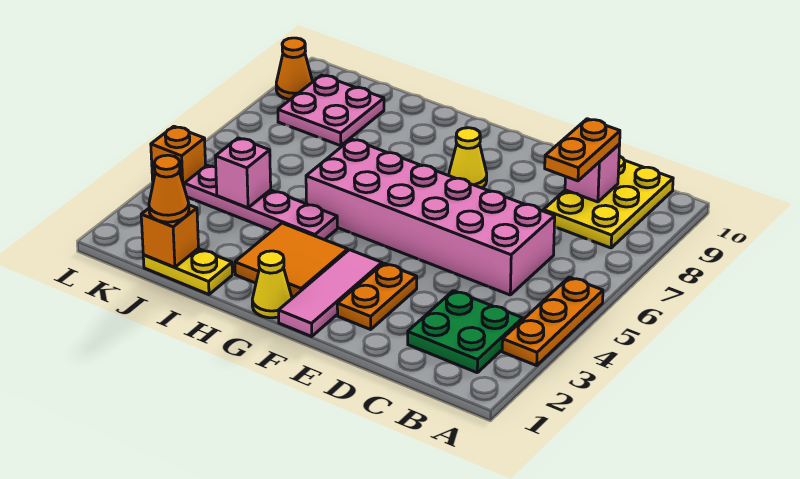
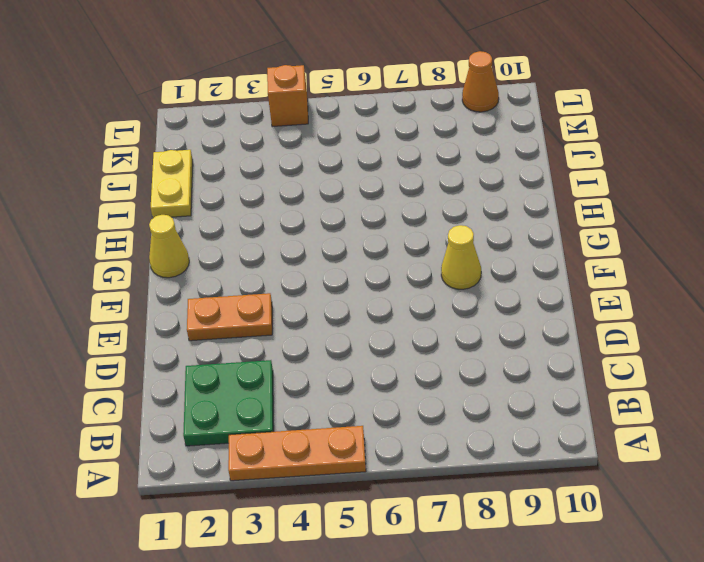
none -> yellow 2x3 plate [544,156,673,248]
none -> pink 2x6 brick [306,139,555,295]
none -> pink 1x3 tile [279,250,382,336]

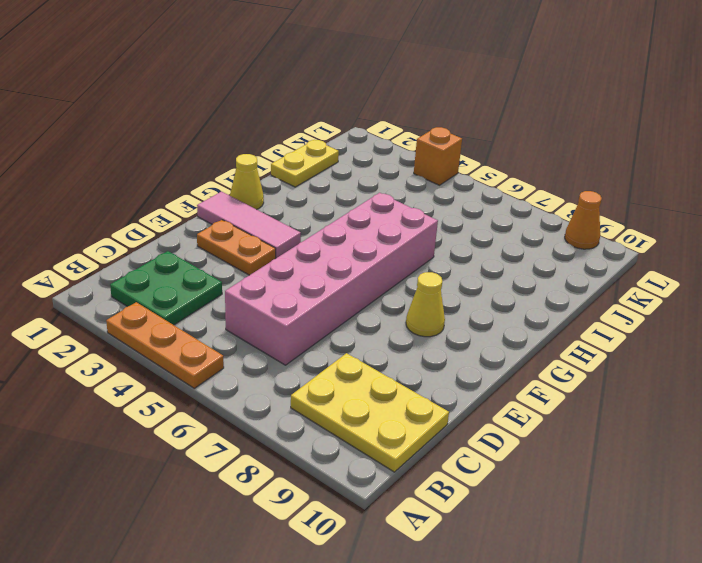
none -> orange 2x2 tile [235,223,348,298]
none -> pink 1x4 plate [184,165,337,240]
none -> pink 2x2 plate [278,75,384,146]

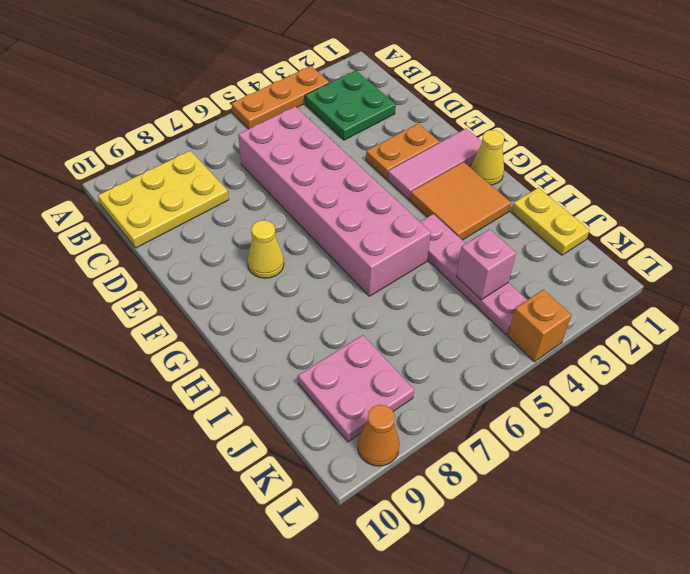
none -> pink 1x1 brick [565,144,620,202]
none -> orange 1x1 brick [141,205,199,267]
none -> orange 1x2 plate [545,119,620,181]

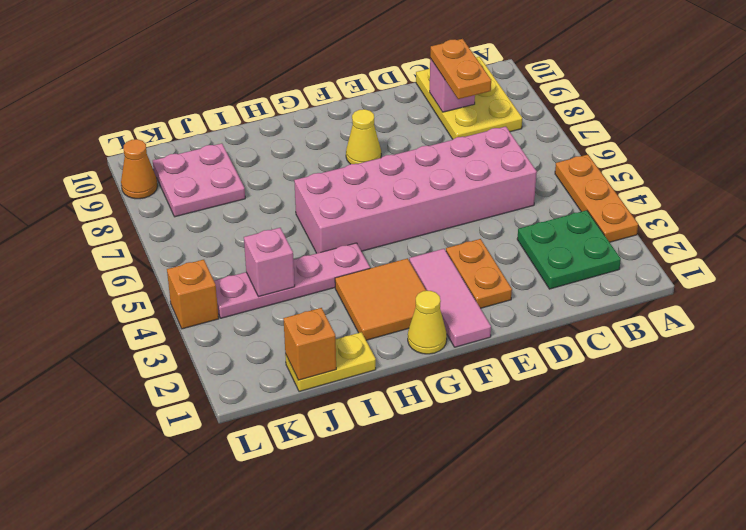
none -> orange 1x1 cone [149,155,189,222]

